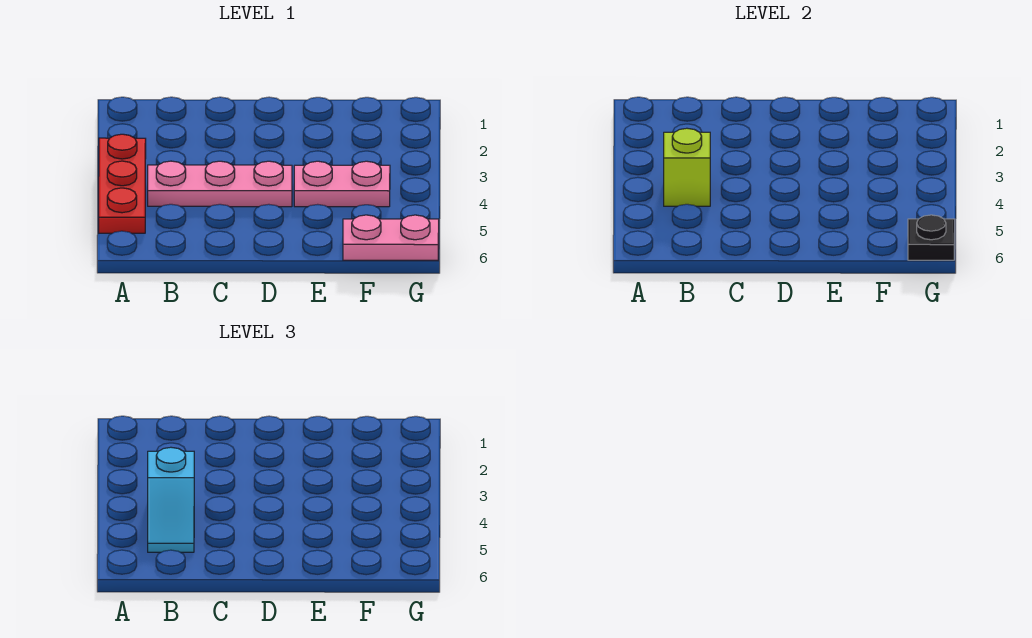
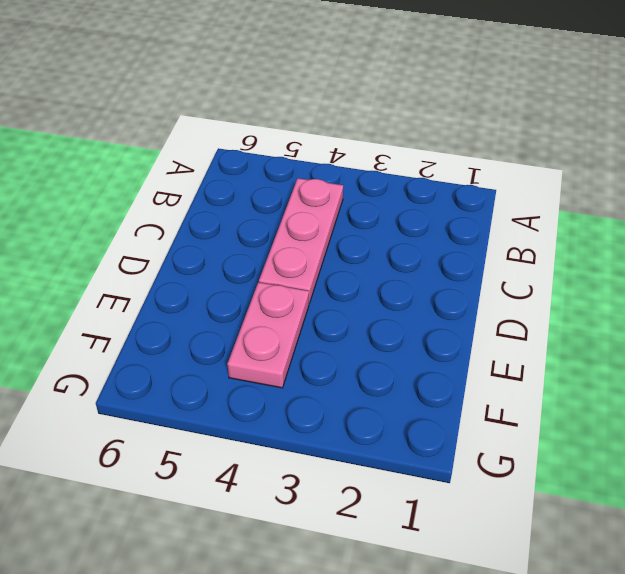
none -> red 1x3 plate [99,134,146,233]
none -> pink 1x2 plate [343,215,439,260]

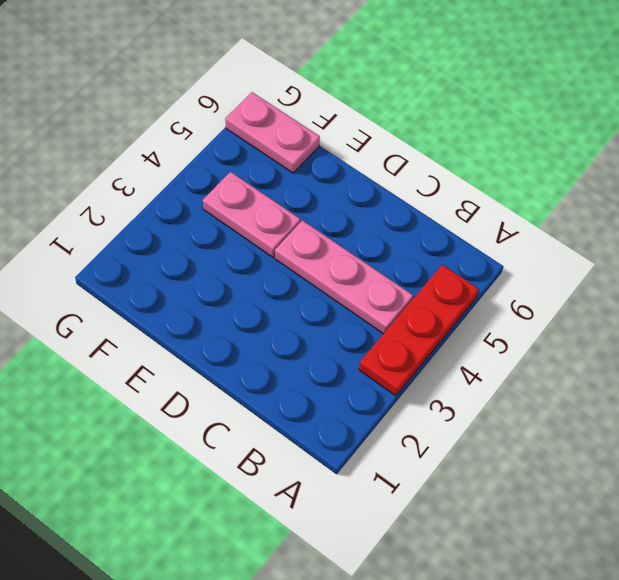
none -> lime 1x1 brick [664,128,710,206]
none -> black 1x1 plate [908,215,955,260]

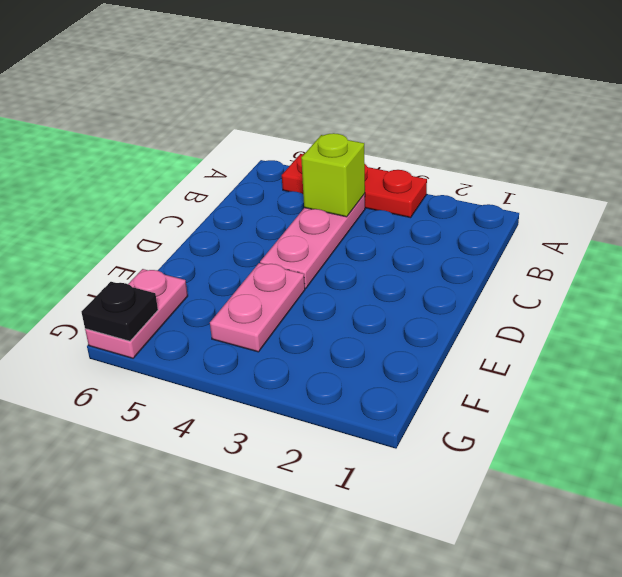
none -> cyan 1x2 slope [148,447,194,552]

